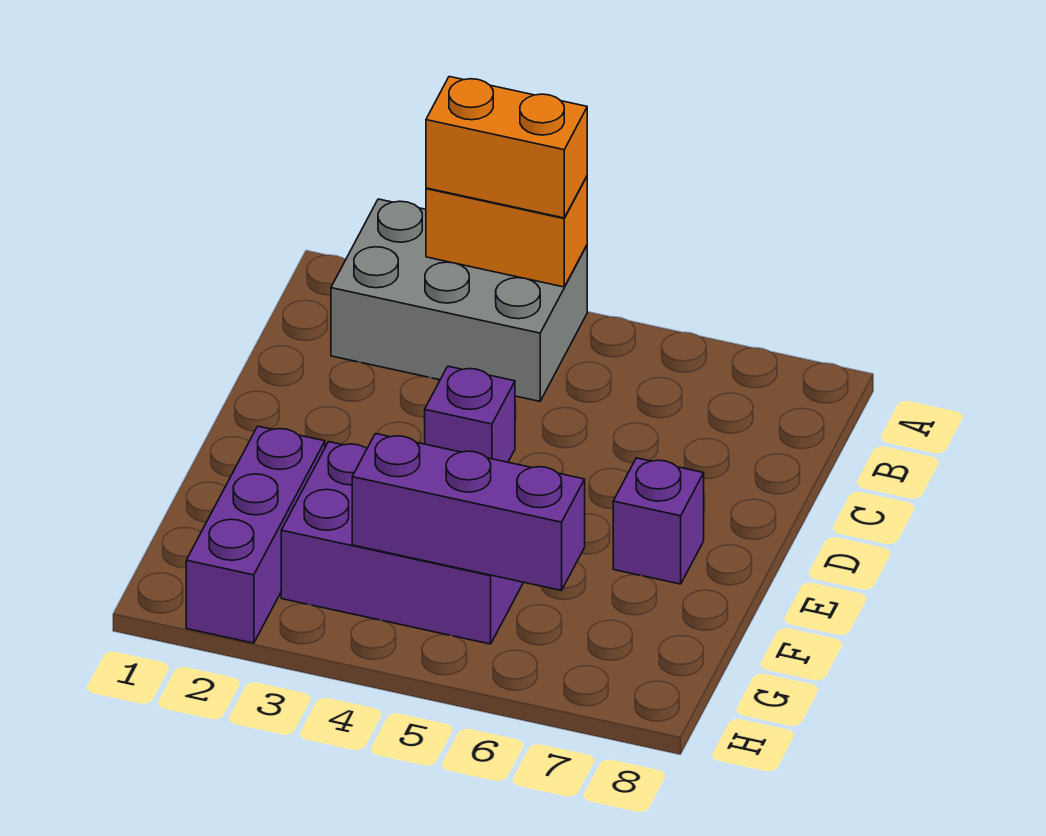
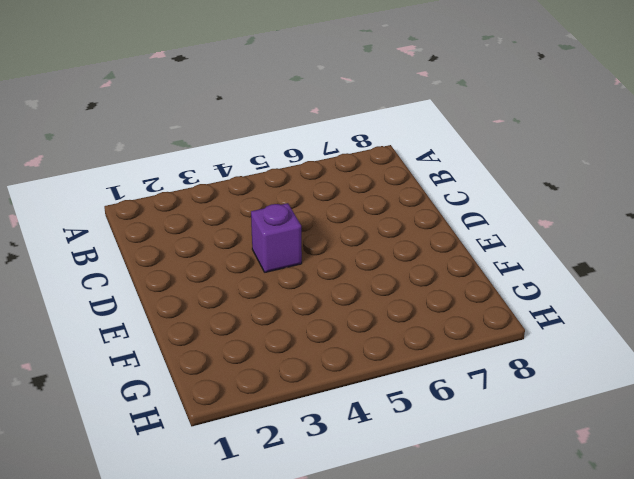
none -> grey 2x3 brick [331,199,587,401]
none -> purple 1x1 brick [613,458,704,584]

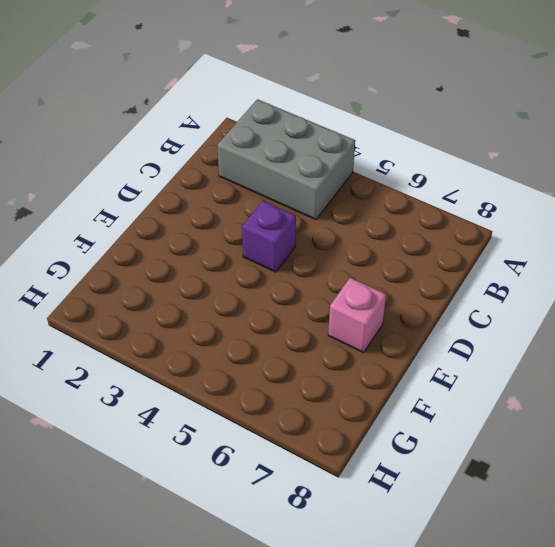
pink 1x1 brick [328,278,386,353] -> purple 1x1 brick [613,458,704,584]
none -> purple 1x3 brick [186,426,325,643]
none -> purple 2x3 brick [281,442,523,644]

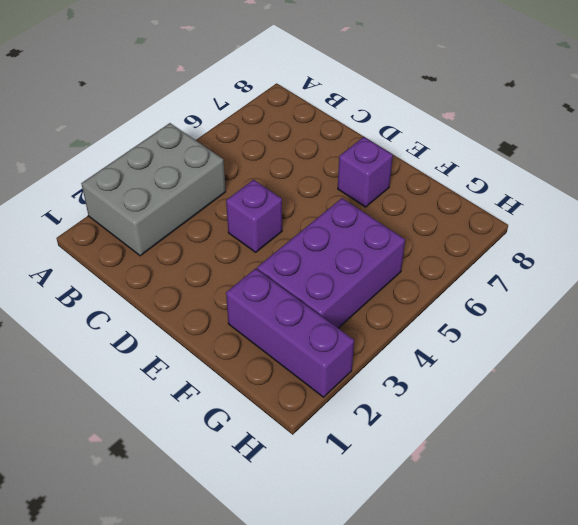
none -> orange 1x2 brick [426,176,587,287]
none -> purple 1x3 brick [352,434,585,591]

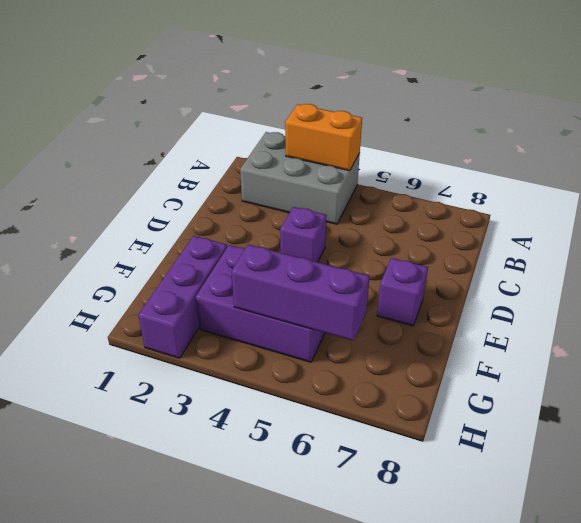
none -> orange 1x2 brick [426,77,587,218]

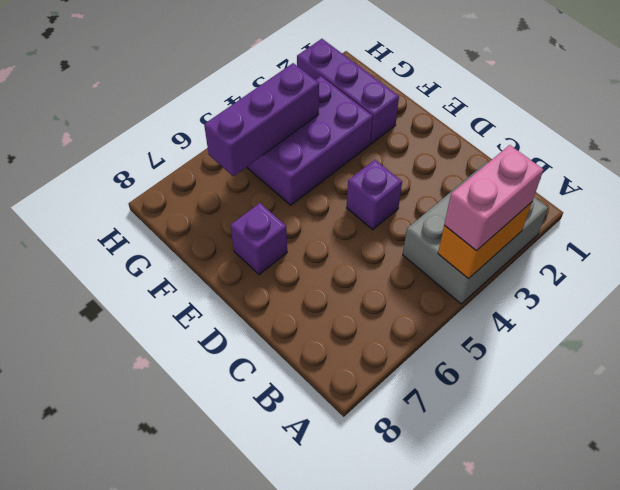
pink 1x2 brick [444,145,543,251] -> orange 1x2 brick [426,77,587,218]

